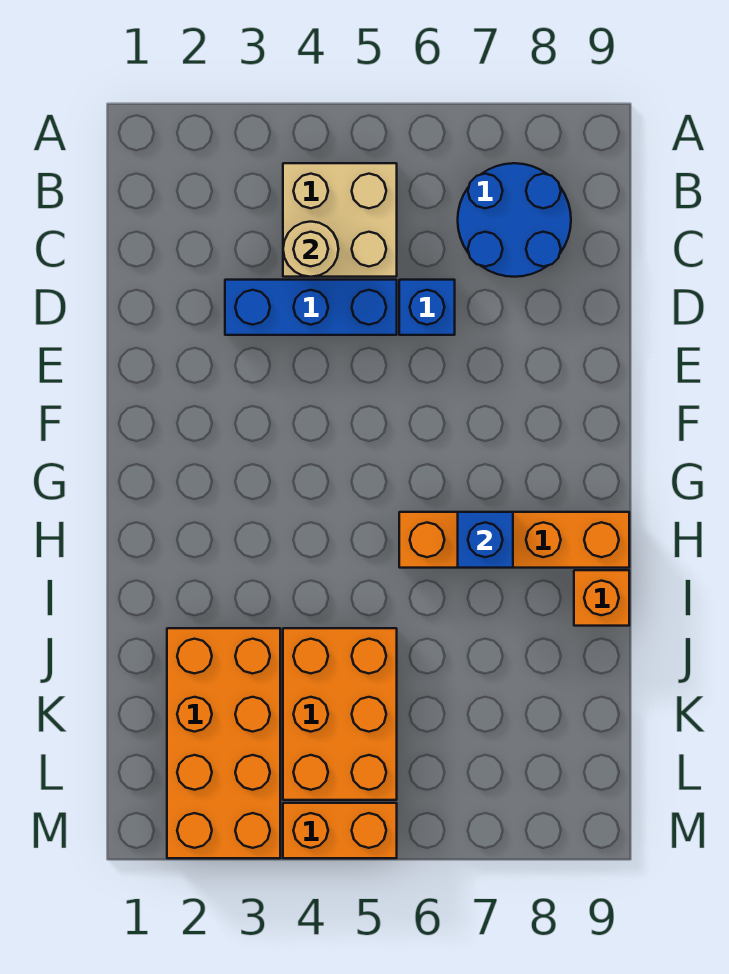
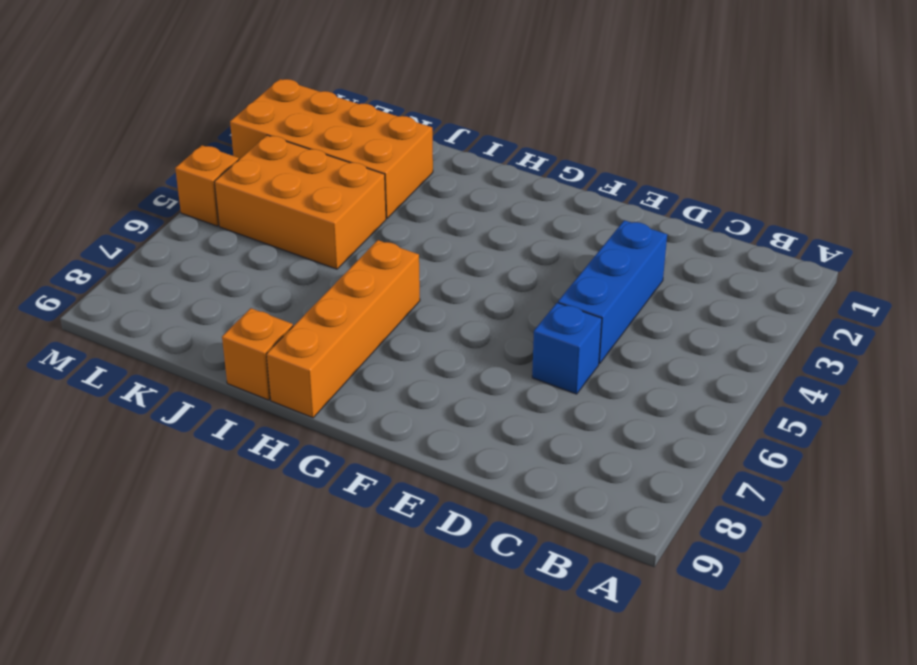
orange 1x1 brick [175,145,239,226] -> orange 1x2 brick [283,803,397,858]
none -> tan 2x2 brick [283,163,397,277]
none -> blue 2x2 round brick [458,163,571,277]

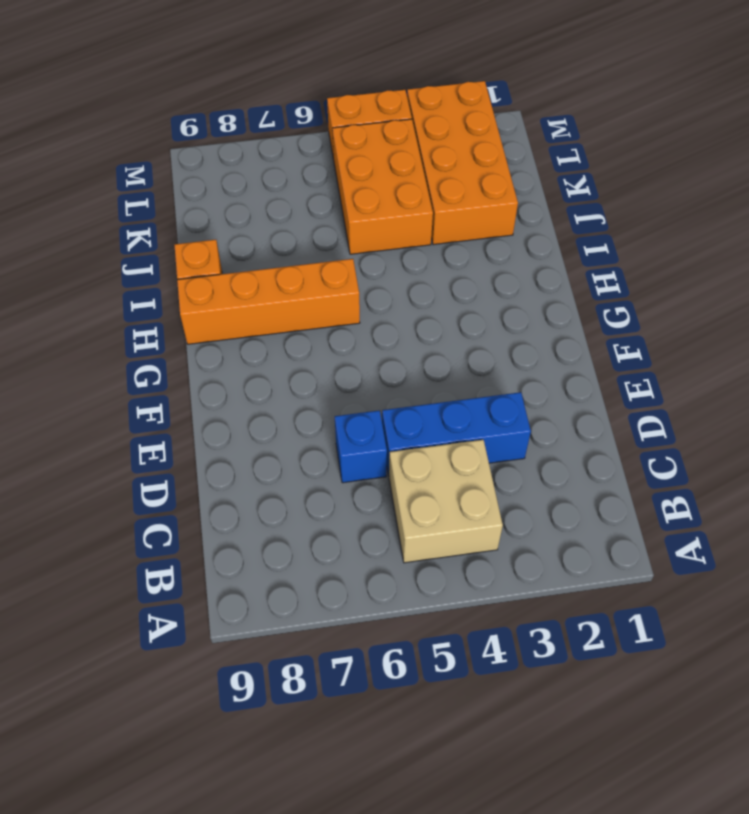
none -> blue 2x2 round brick [458,163,571,277]
none -> tan 1x1 round brick [283,222,338,277]

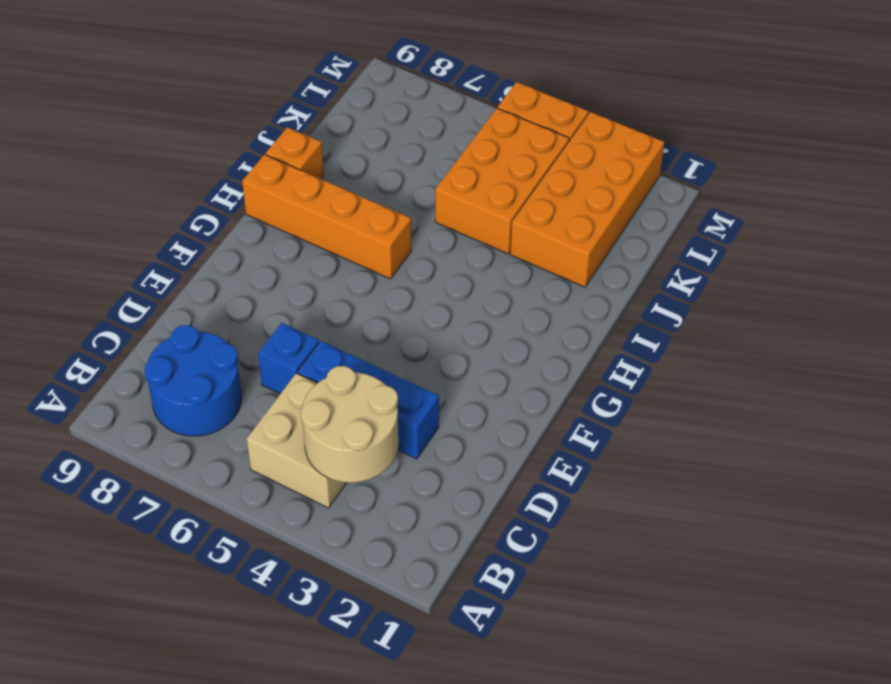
tan 2x2 round brick [301,366,398,483] -> tan 1x1 round brick [283,222,338,277]
none -> blue 1x1 brick [458,512,513,568]

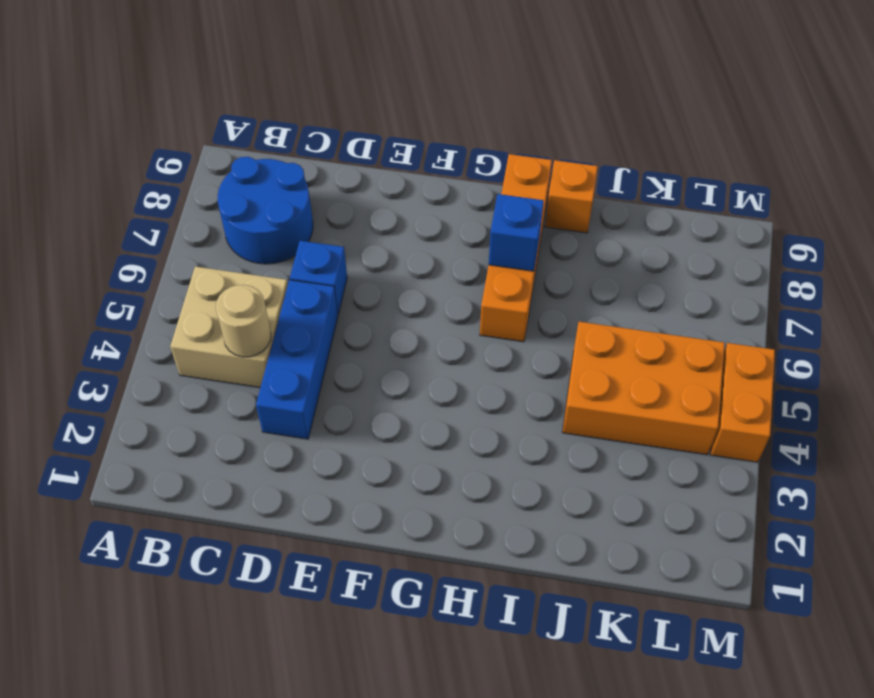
none -> orange 2x4 brick [167,628,280,858]

